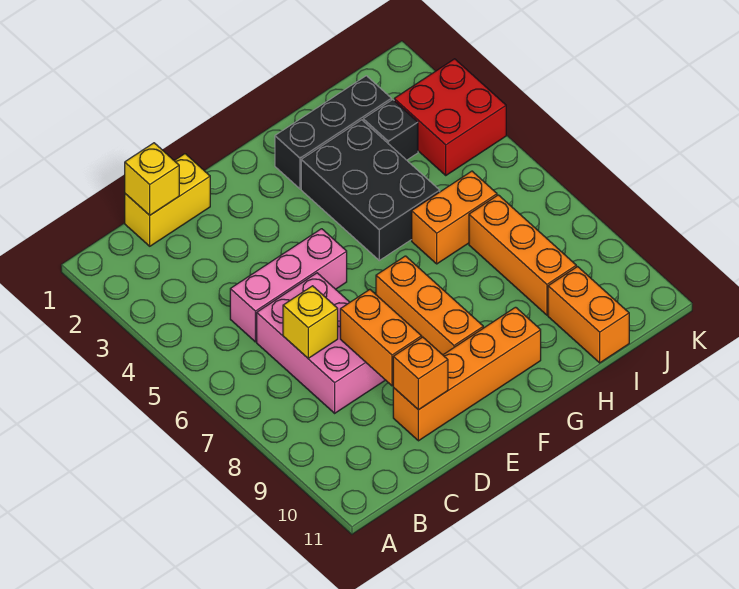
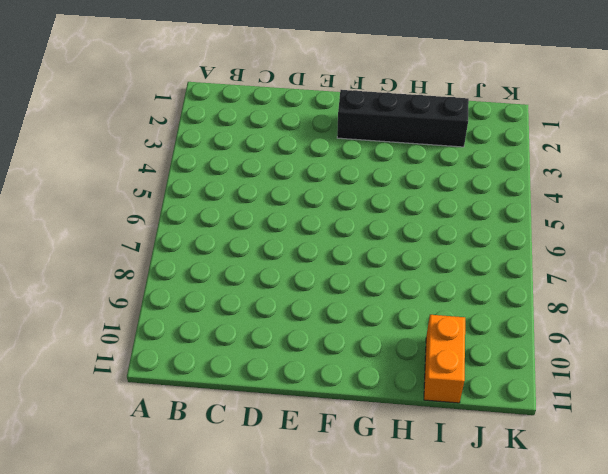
black 1x4 brick [337,90,469,147] -> black 1x3 brick [275,76,391,189]
none -> yellow 1x2 brick [125,154,210,246]
none -> pink 1x3 brick [230,229,347,342]
none -> pink 2x3 brick [257,273,385,413]

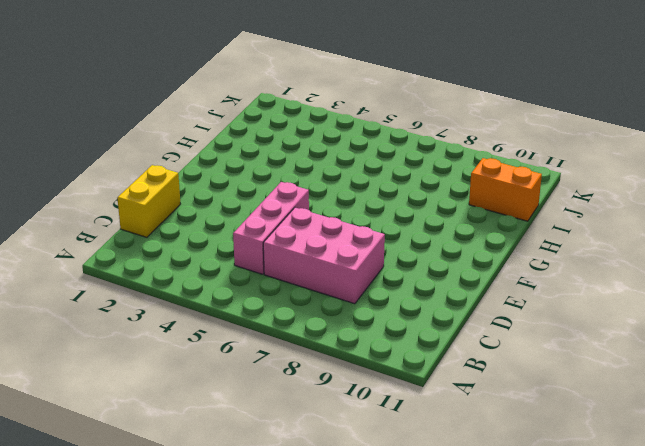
none -> orange 1x4 brick [393,307,541,441]
none -> orange 1x3 brick [376,256,483,355]
none -> black 1x3 brick [275,76,391,189]

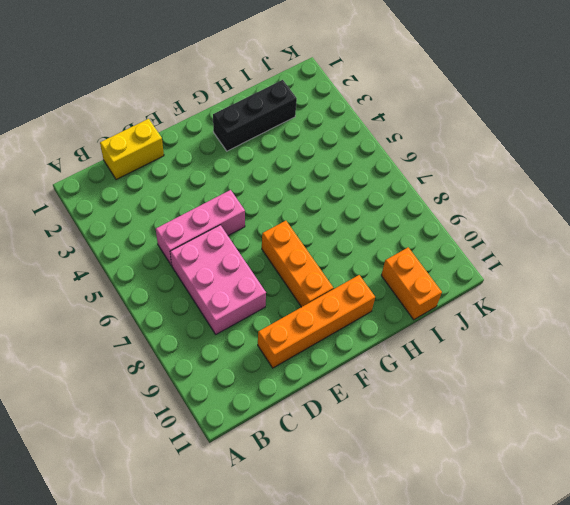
none -> black 2x3 brick [301,120,440,260]
none -> orange 1x2 brick [412,171,497,264]
none -> black 1x1 brick [363,100,418,160]

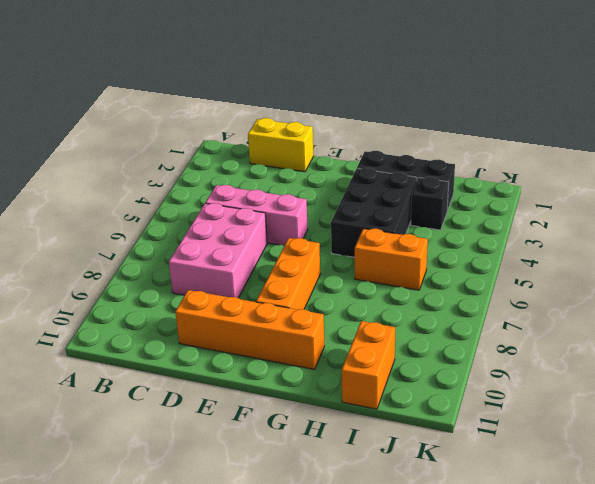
none -> orange 1x3 brick [469,195,576,315]
none -> red 2x2 brick [394,59,506,175]
none -> yellow 1x1 brick [125,143,179,215]

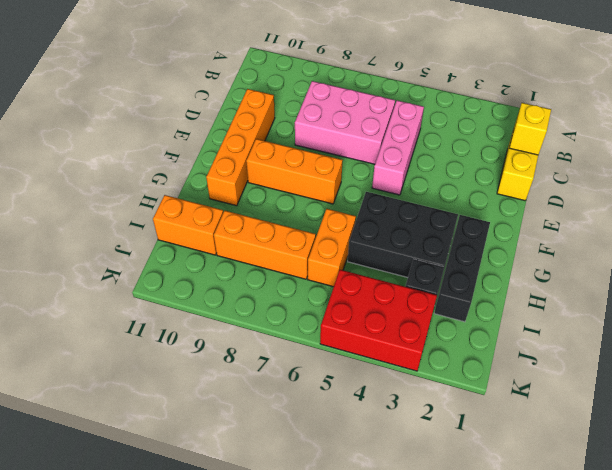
red 2x3 brick [320,270,437,371] -> red 2x2 brick [394,59,506,175]
none -> yellow 1x1 brick [283,286,338,358]
none -> orange 1x2 brick [340,290,422,386]
none -> orange 1x1 brick [393,337,448,410]

